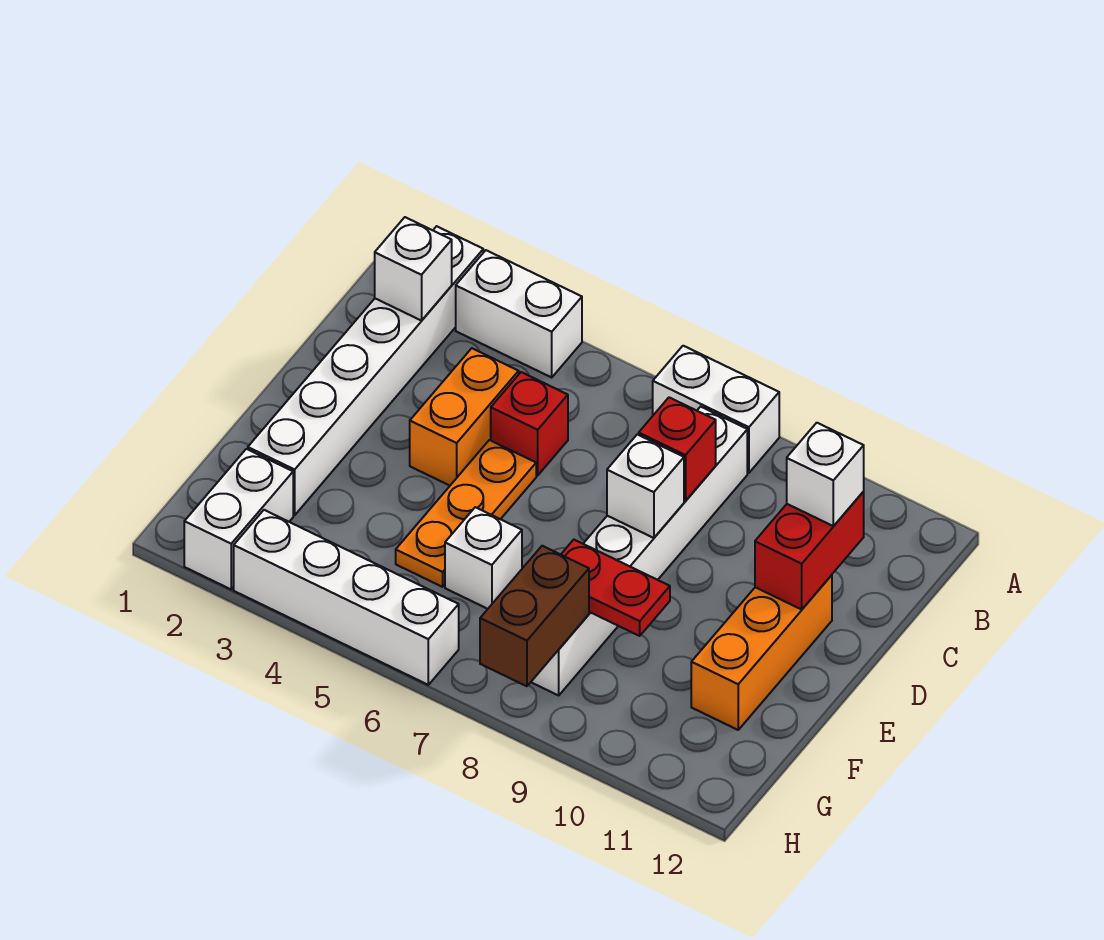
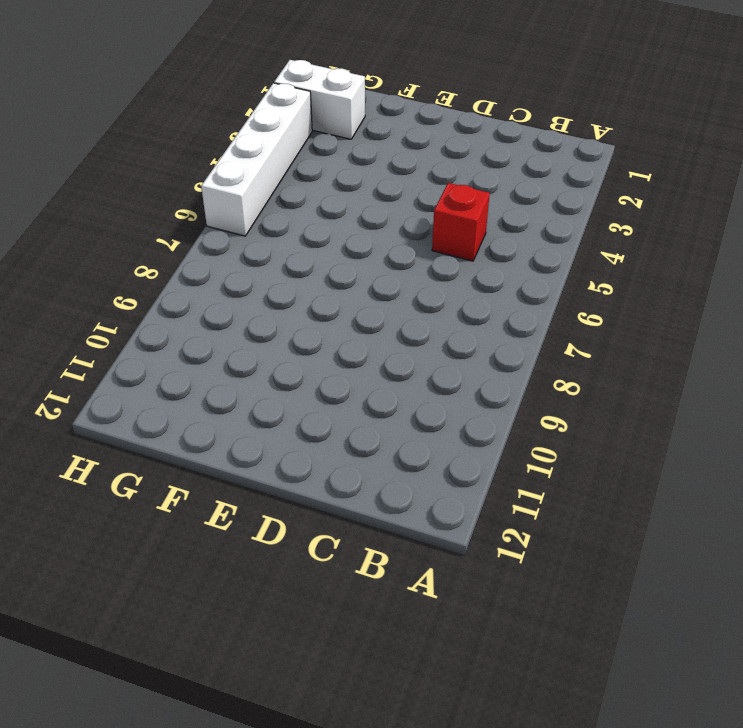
none -> white 1x6 brick [248,226,483,515]
none -> white 1x2 brick [456,250,582,377]
none -> white 1x2 brick [653,346,779,473]

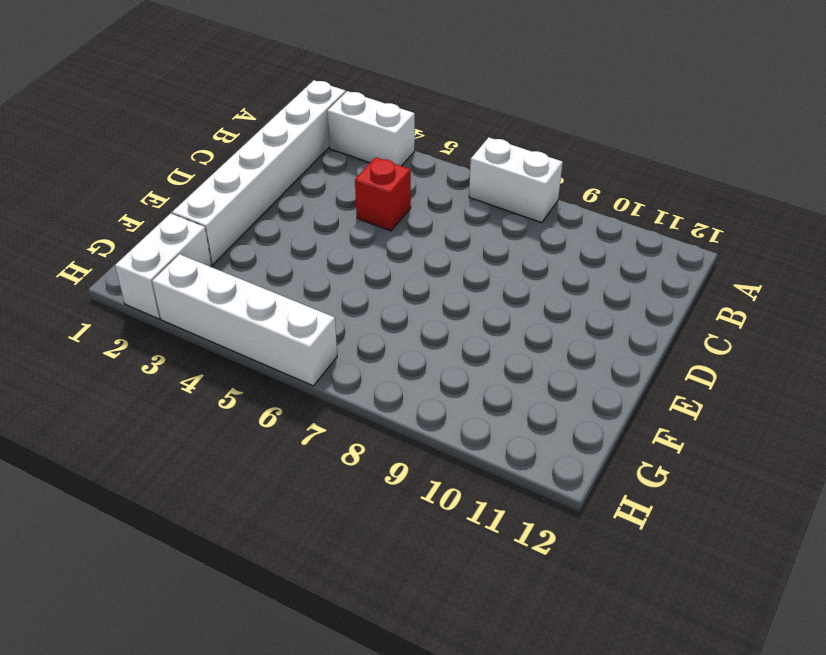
none -> white 1x6 brick [531,407,747,695]
none -> orange 1x2 brick [410,348,519,486]
none -> orange 1x3 plate [396,440,536,587]

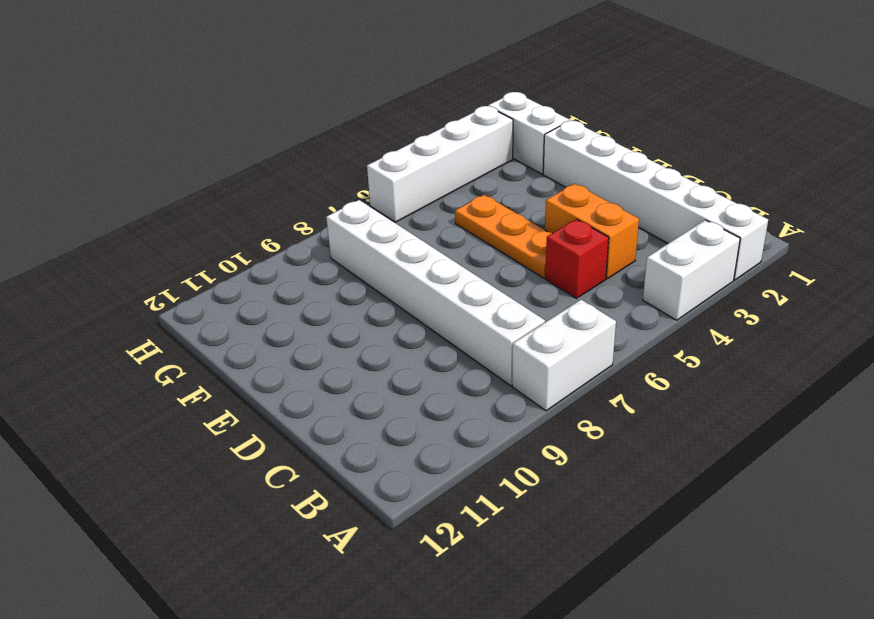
none -> orange 1x3 brick [691,575,832,730]
none -> white 1x1 brick [445,507,522,609]
none -> white 1x1 brick [375,217,452,321]

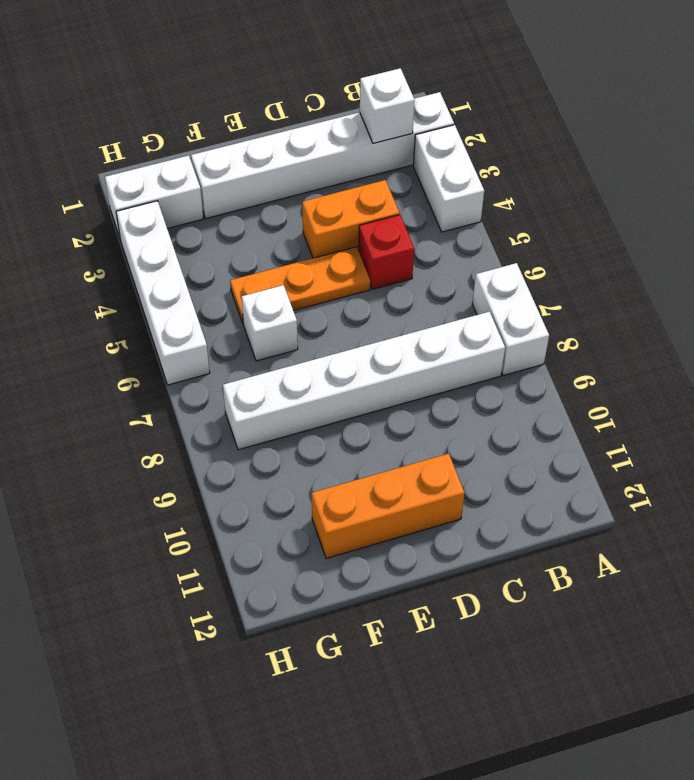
none -> red 1x1 brick [639,398,716,501]
none -> red 1x2 brick [755,492,864,609]
none -> white 1x1 brick [607,434,684,538]

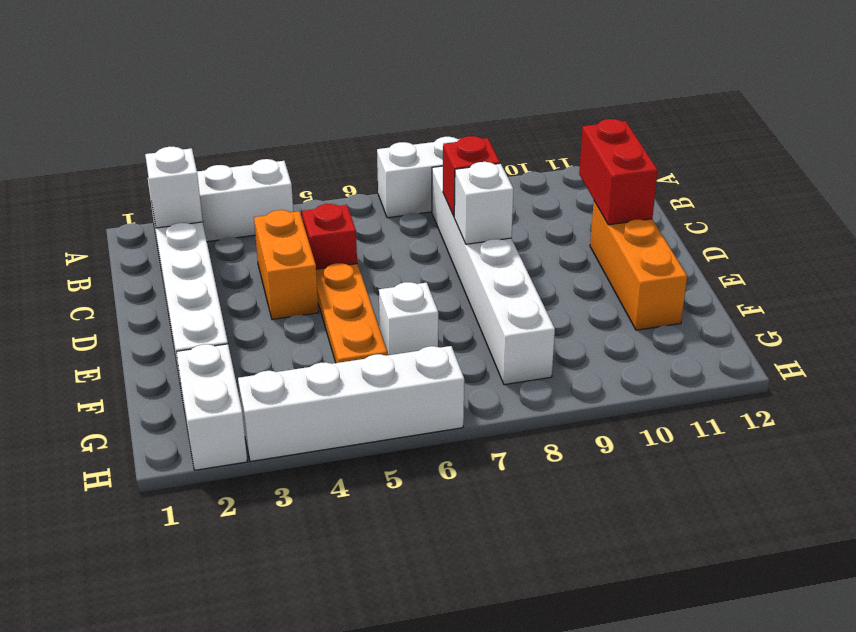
none -> red 1x2 plate [561,540,670,636]
none -> brown 1x2 brick [480,546,589,686]
none -> white 1x1 brick [787,423,864,526]

